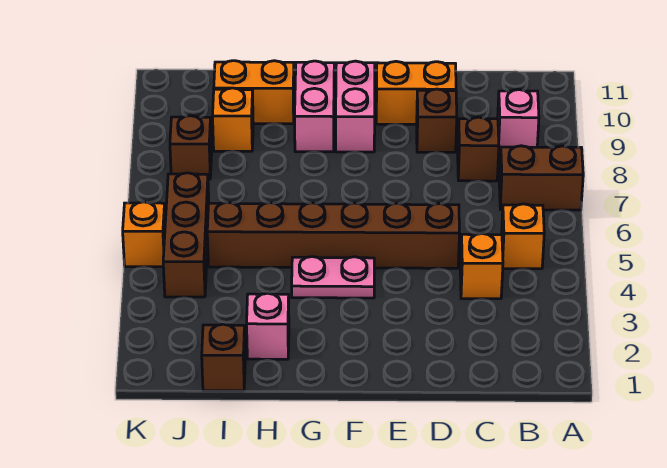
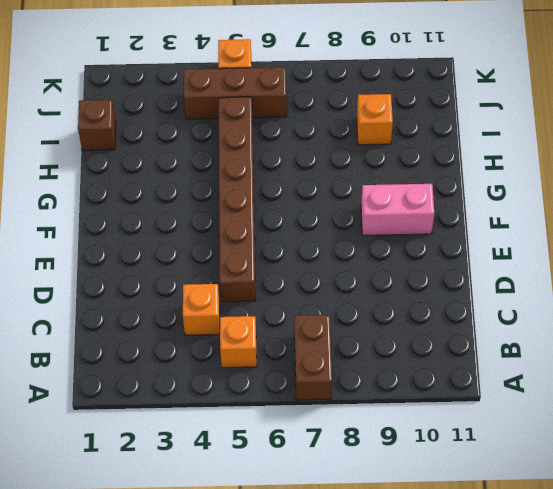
none -> pink 1x1 brick [498,90,539,153]
none -> brown 1x1 brick [458,117,499,181]
none -> brown 1x1 brick [417,89,457,152]

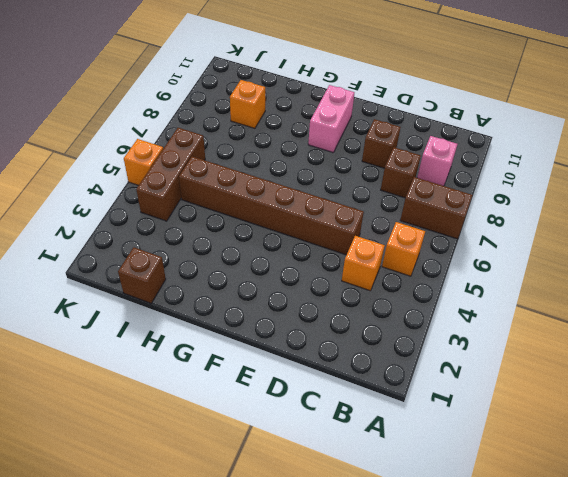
none -> orange 1x2 brick [376,61,456,124]
none -> pink 1x2 plate [292,257,374,298]
none -> pink 1x2 brick [295,61,334,152]

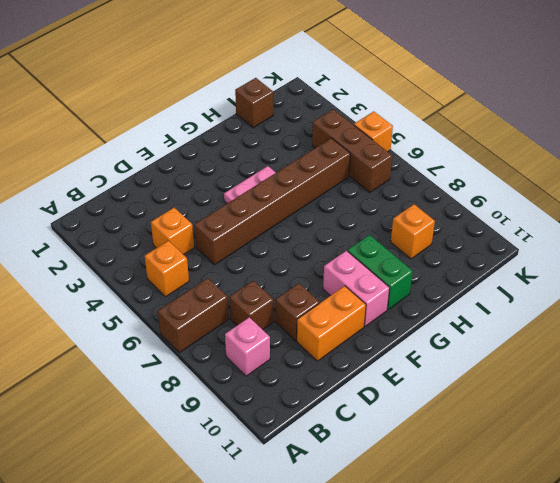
green 1x2 brick [348,235,413,309] -> pink 1x2 brick [295,61,334,152]
none -> pink 1x1 brick [247,293,289,359]
none -> orange 1x2 brick [214,61,294,124]
none -> brown 1x1 brick [170,116,212,179]

